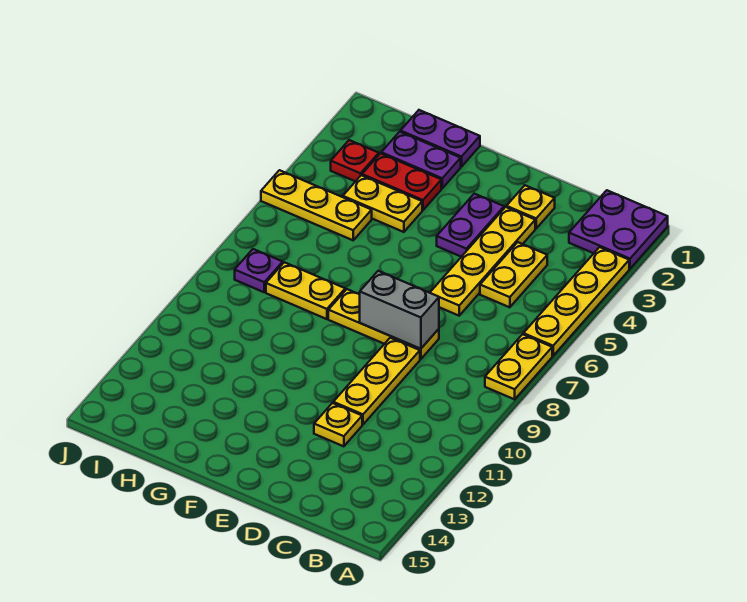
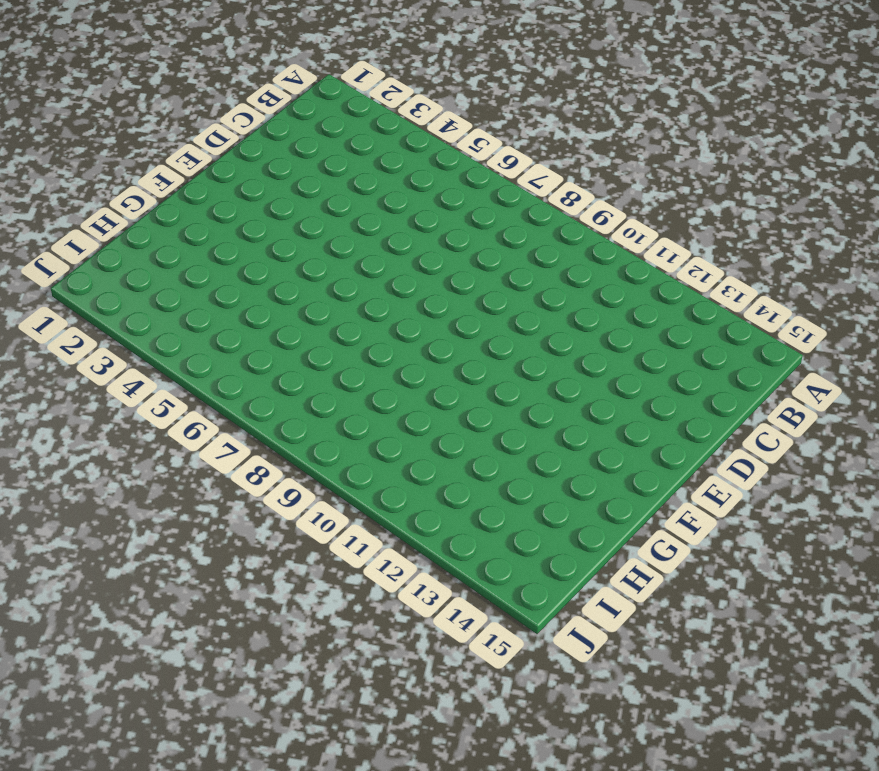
none -> purple 2x2 plate [569,190,668,269]
none -> yellow 1x4 plate [523,247,629,356]
none -> yellow 1x2 plate [485,334,552,399]

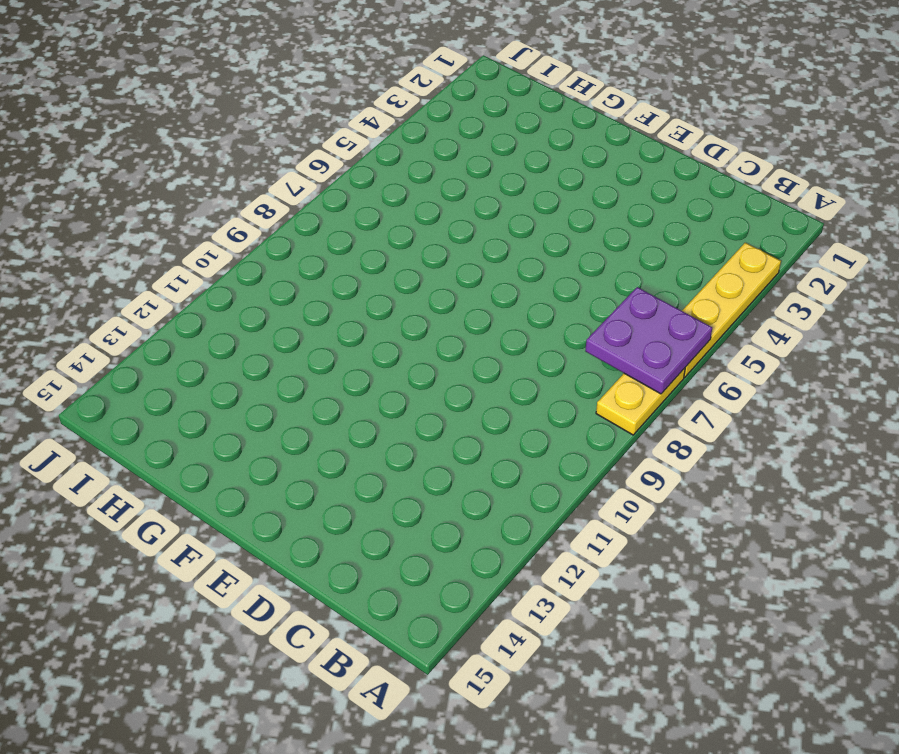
purple 2x2 plate [585,287,712,394] -> purple 2x2 plate moved to [569,190,668,269]
none -> yellow 1x2 plate [480,242,547,307]
none -> yellow 1x1 plate [506,185,555,228]
none -> yellow 1x4 plate [430,207,535,316]

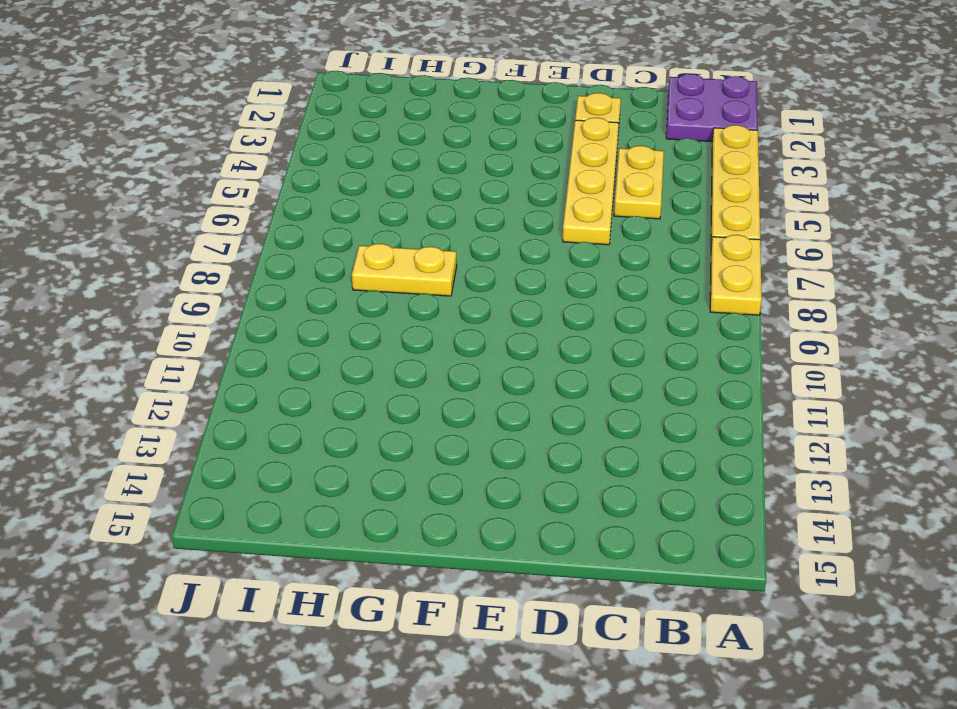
none -> yellow 1x3 plate [328,289,439,359]
none -> yellow 1x3 plate [333,338,420,425]
none -> yellow 1x1 plate [314,403,362,446]

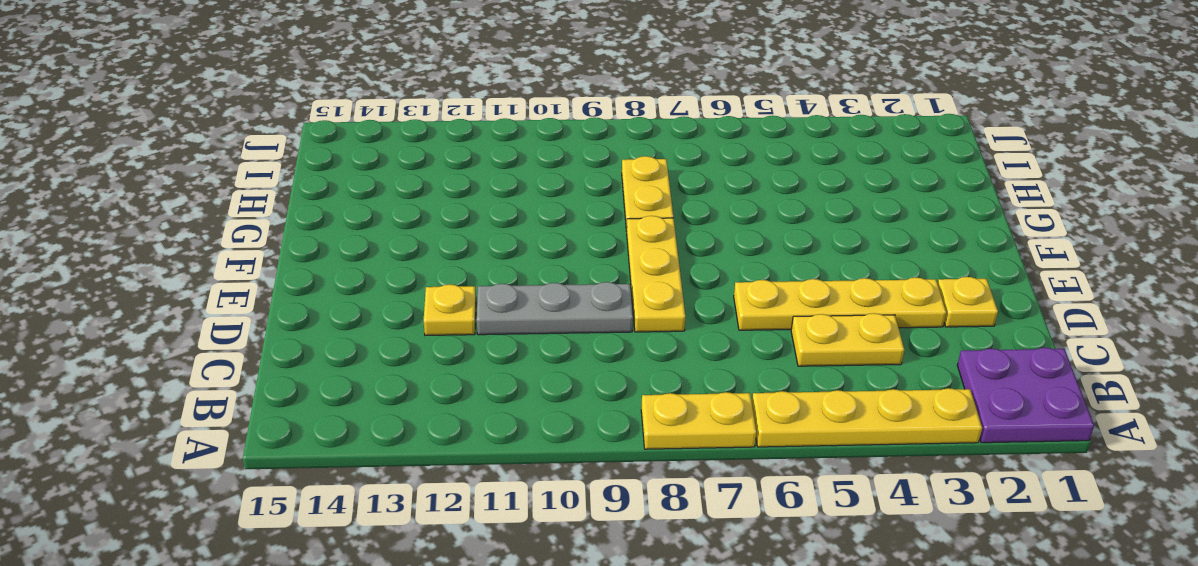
grey 1x3 plate [477,282,633,335] -> yellow 1x3 plate [333,338,420,425]
none -> purple 1x2 plate [437,194,504,257]
none -> purple 1x2 plate [401,110,480,167]
none -> purple 1x2 plate [381,132,461,188]

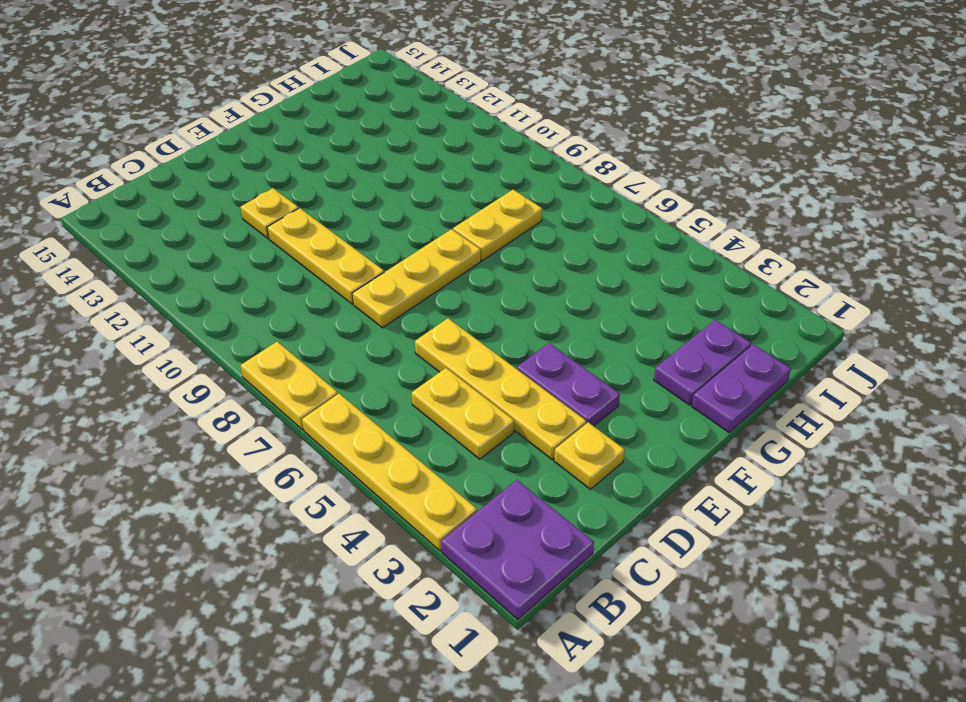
none -> red 1x2 plate [362,154,441,210]
none -> yellow 1x2 plate [343,175,422,232]
none -> yellow 1x3 plate [261,170,372,240]

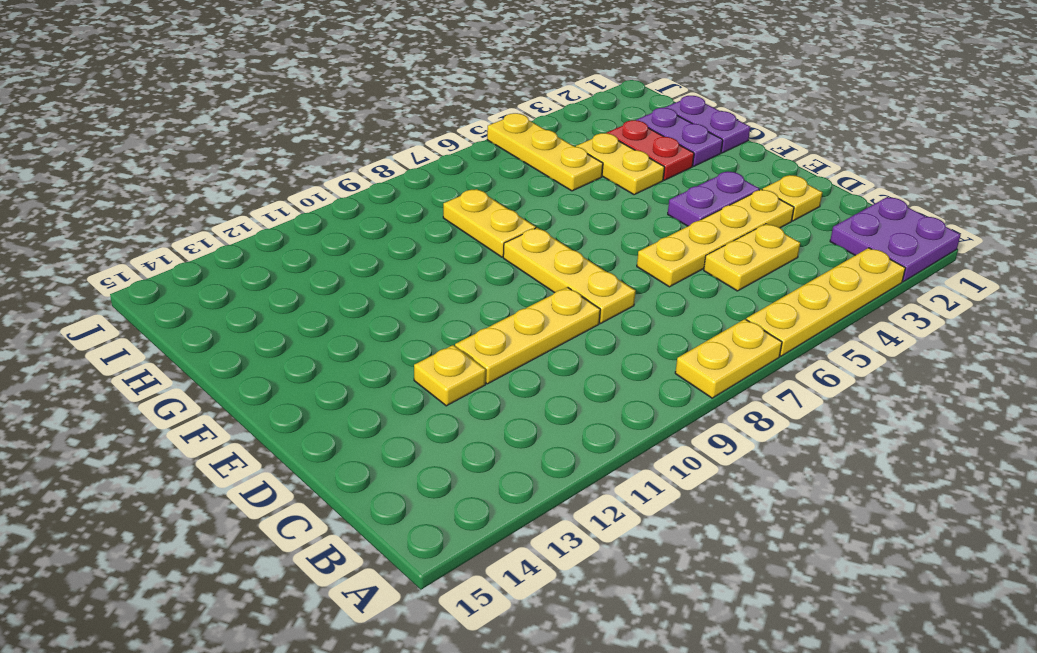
none -> red 1x1 plate [331,140,379,181]
none -> purple 1x1 plate [235,249,283,292]
none -> grey 1x2 brick [360,271,439,349]

